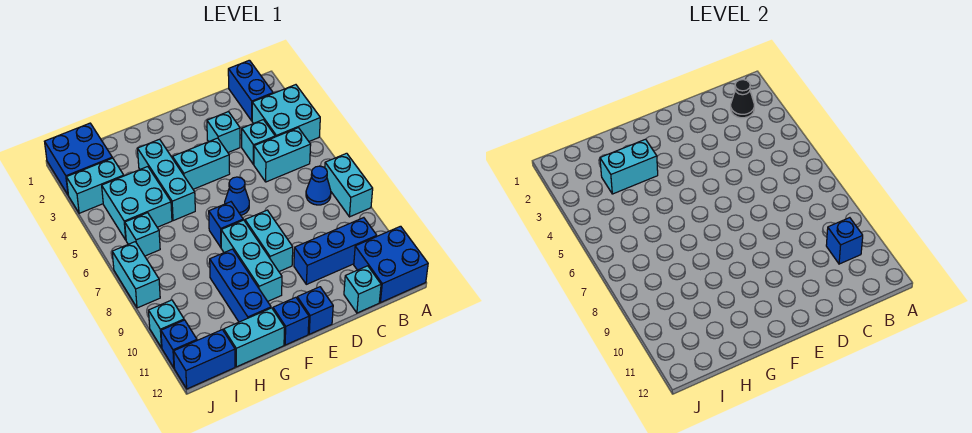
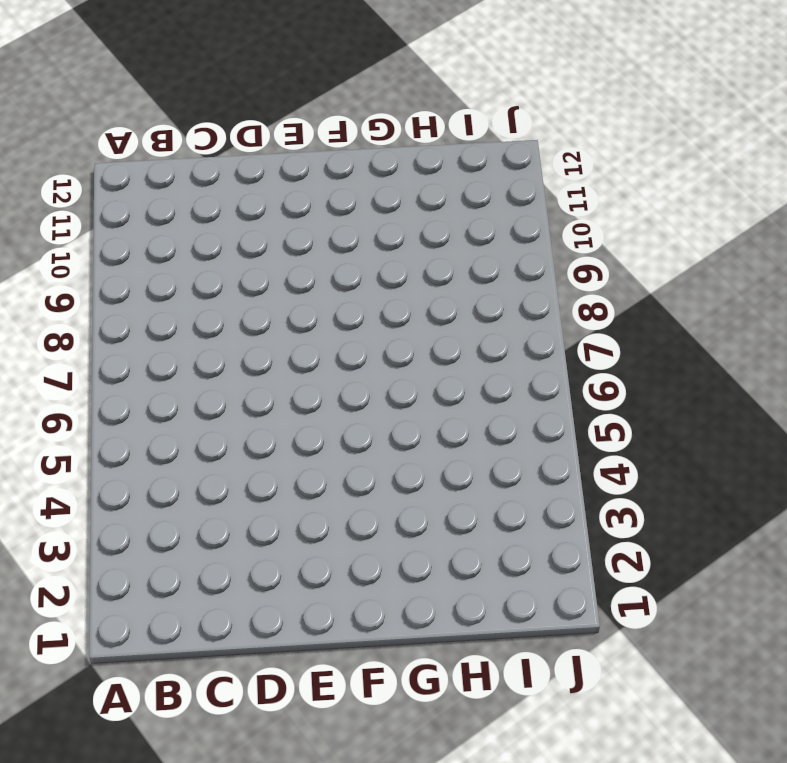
none -> cyan 2x2 brick [252,85,320,141]
none -> cyan 1x2 brick [325,153,373,217]
none -> blue 2x2 brick [354,226,428,303]
none -> blue 1x2 brick [228,60,273,121]

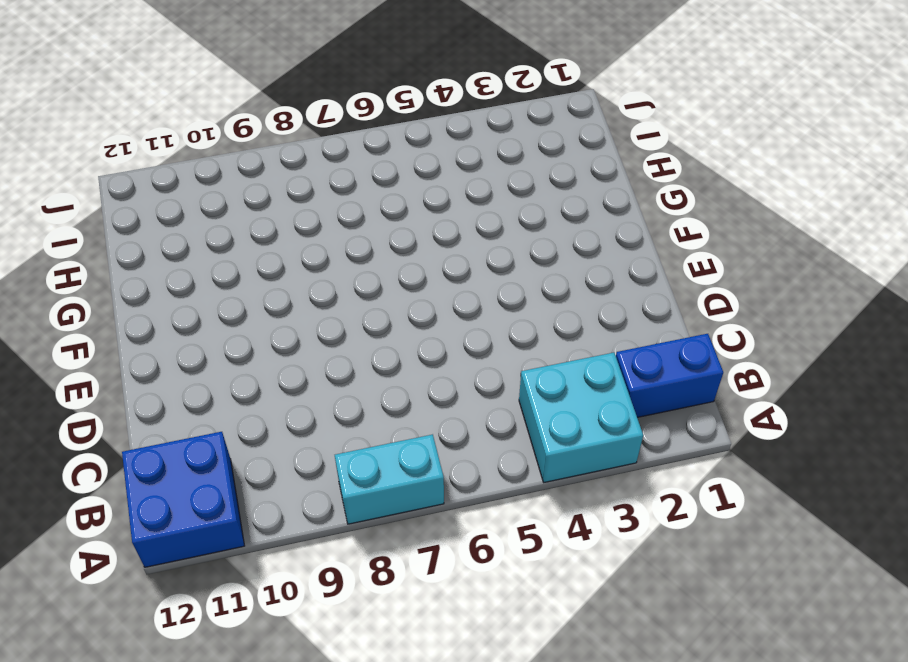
none -> cyan 1x2 brick [254,128,311,182]
none -> blue 1x1 cone [306,166,331,205]
none -> blue 1x3 brick [294,218,377,284]
none -> cyan 1x1 brick [242,120,275,164]

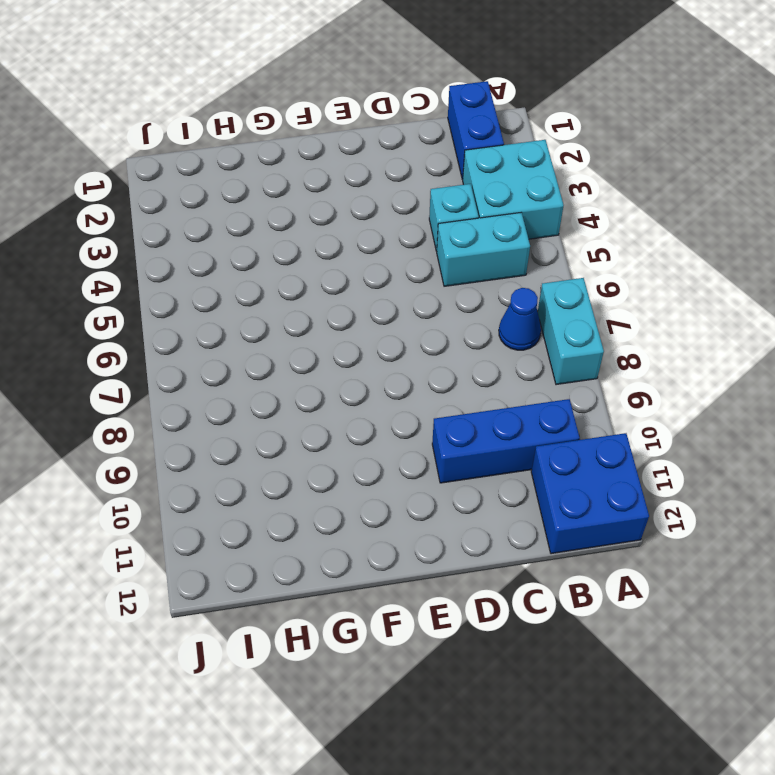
none -> cyan 1x1 brick [344,266,381,313]
none -> cyan 1x1 brick [207,112,240,152]
none -> cyan 1x2 brick [173,138,230,189]
none -> blue 1x1 cone [225,177,249,215]

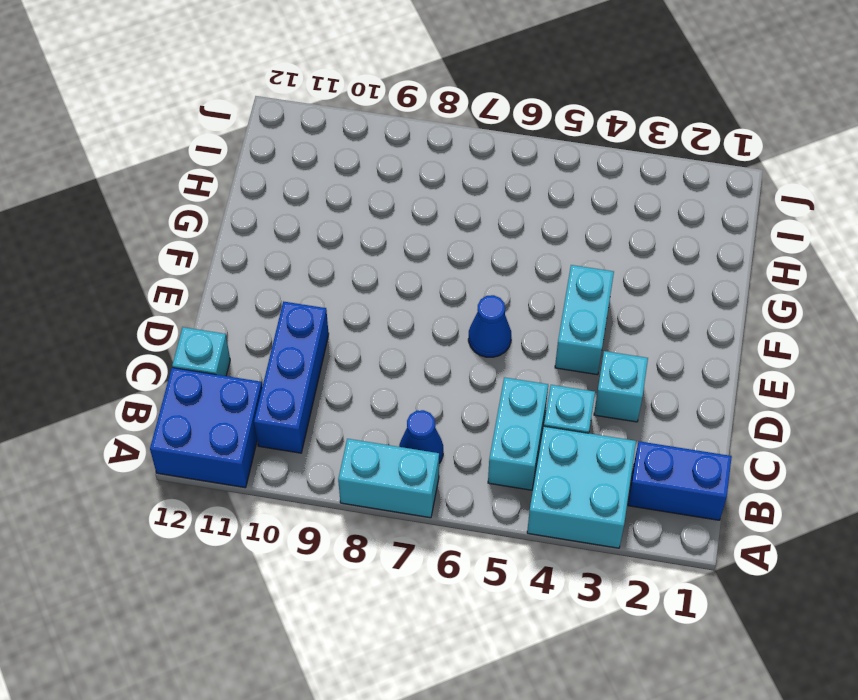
none -> cyan 1x2 brick [245,210,293,271]
none -> blue 1x1 brick [297,287,333,334]
none -> blue 1x1 brick [209,202,243,247]
none -> cyan 1x3 brick [221,220,282,301]

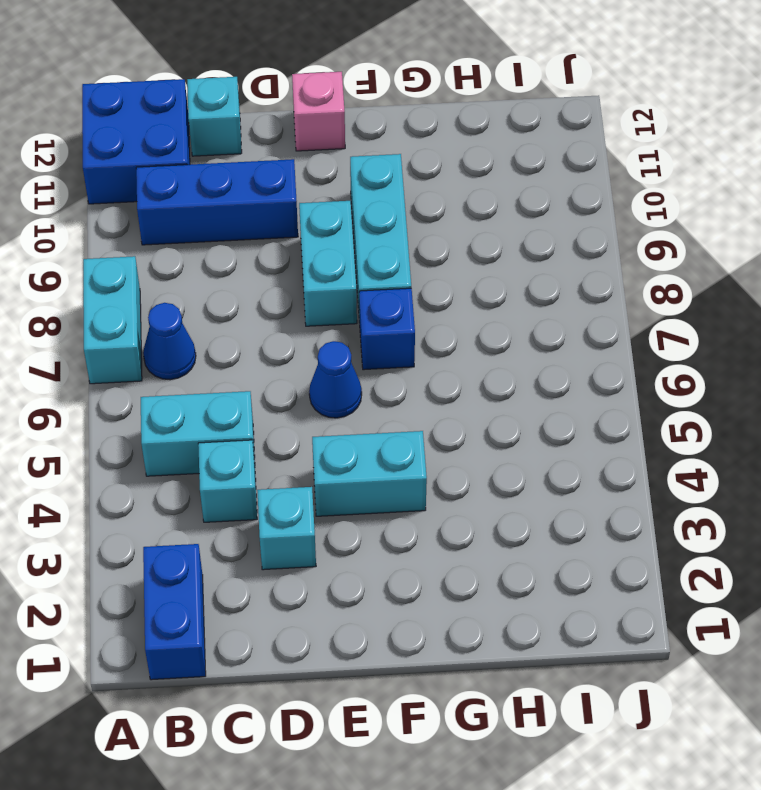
pink 1x1 brick [292,72,345,151] -> blue 1x1 brick [297,287,333,334]
none -> cyan 2x2 brick [252,85,320,141]
none -> blue 1x1 brick [273,297,309,345]
none -> cyan 1x3 brick [138,139,195,221]
none -> blue 1x3 brick [210,249,271,322]

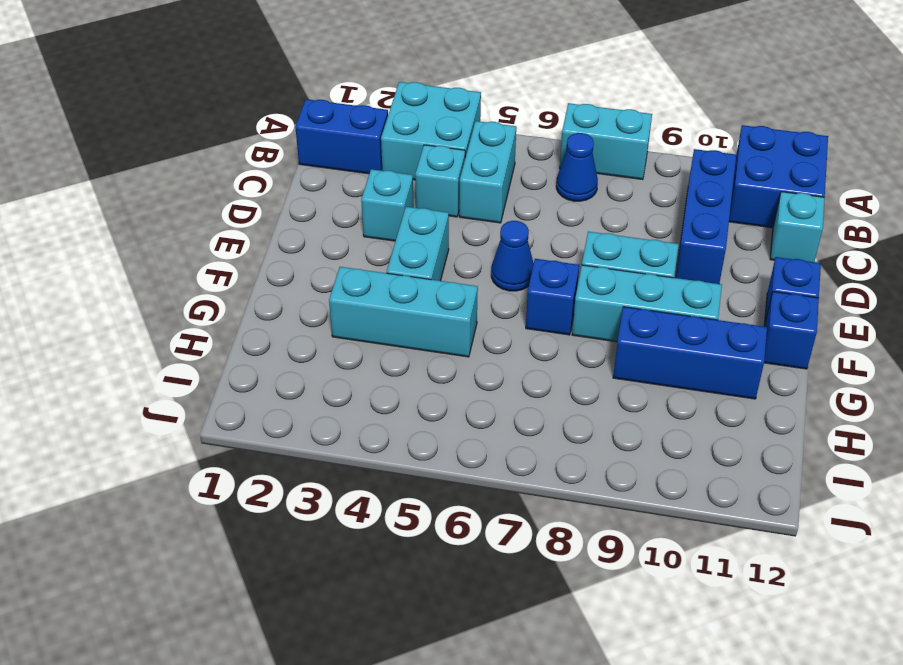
none -> cyan 1x2 brick [224,308,285,367]
none -> cyan 2x2 brick [102,167,172,240]
none -> blue 2x2 brick [45,123,112,194]
none -> cyan 1x2 brick [66,158,124,213]

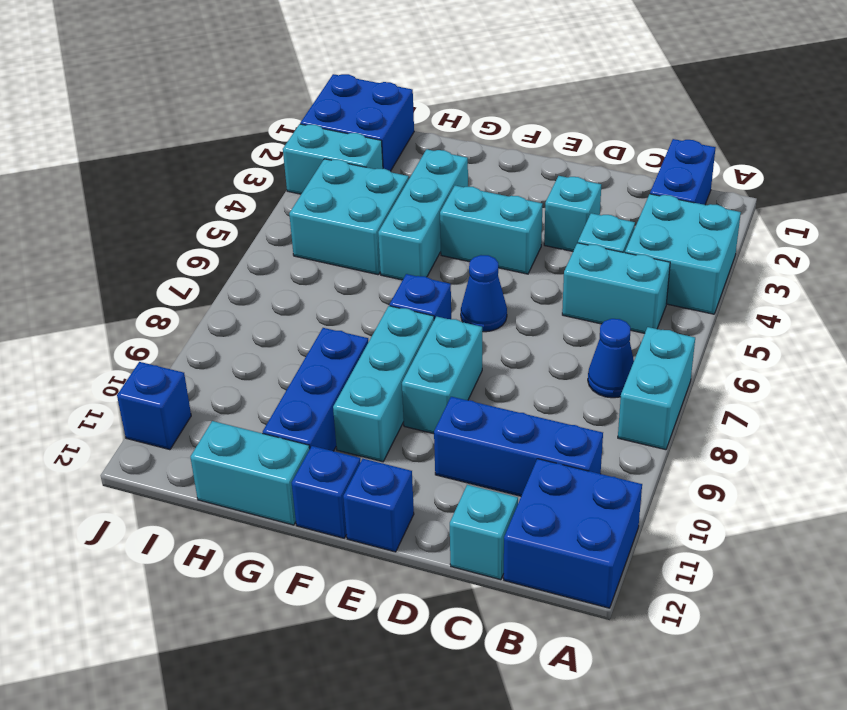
none -> cyan 1x1 brick [125,213,160,256]
none -> blue 1x2 brick [174,330,235,389]
none -> cyan 1x2 brick [112,242,160,308]
none -> cyan 1x1 brick [149,300,184,348]

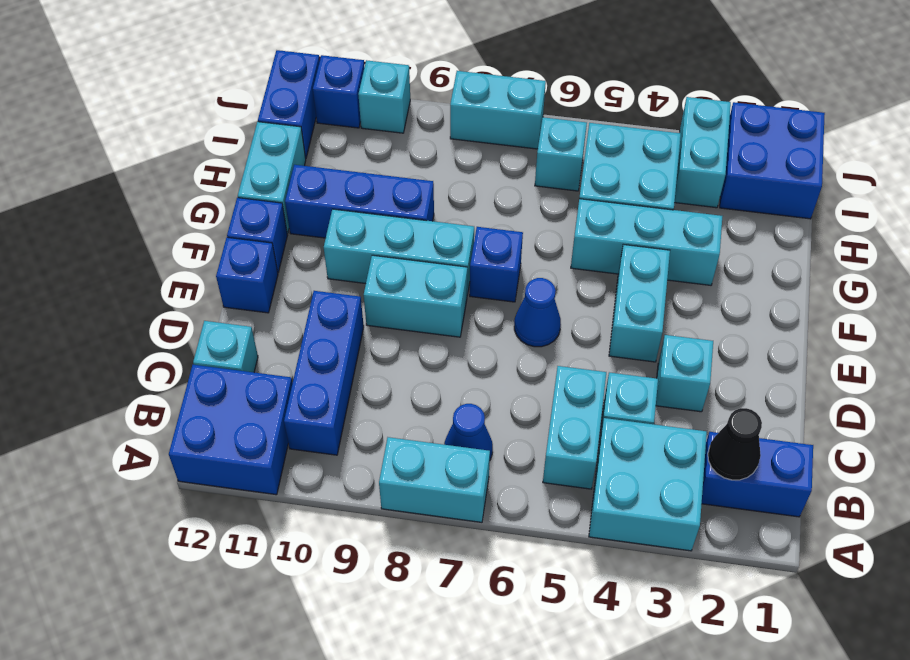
none -> blue 1x1 brick [826,218,863,264]
none -> cyan 1x2 brick [600,139,658,194]

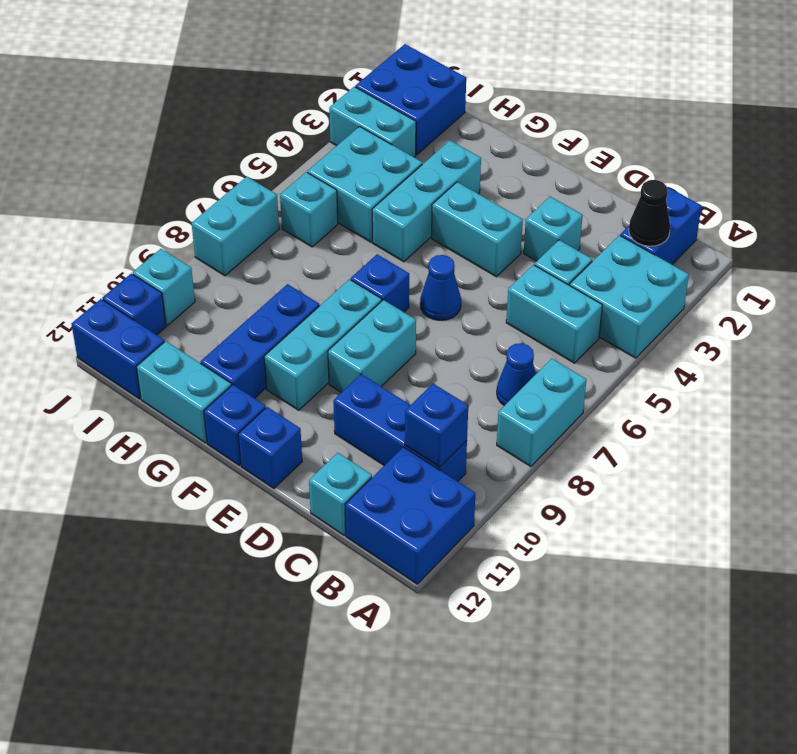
none -> cyan 1x2 brick [600,139,658,194]

